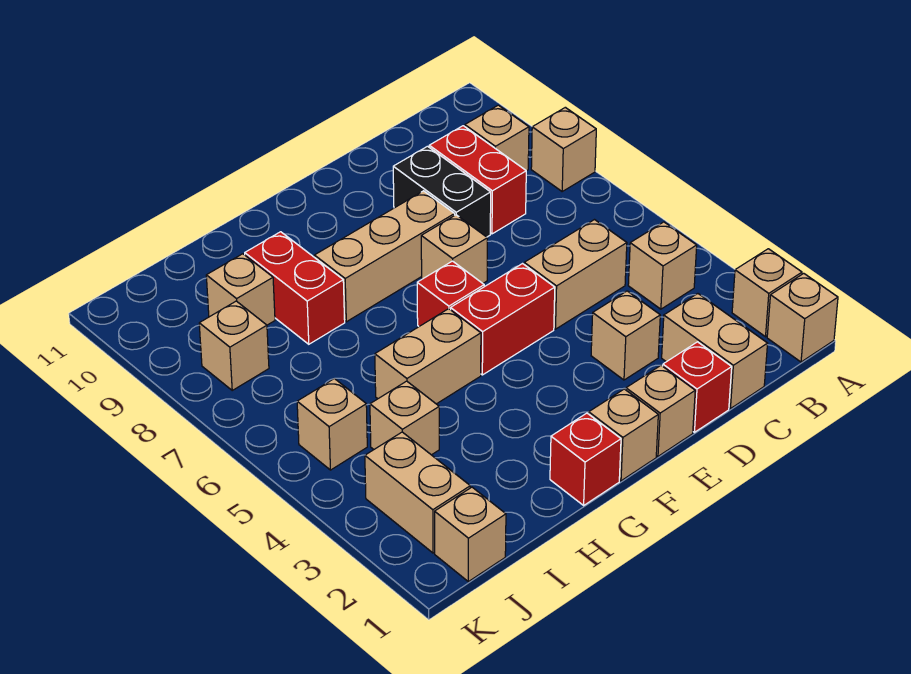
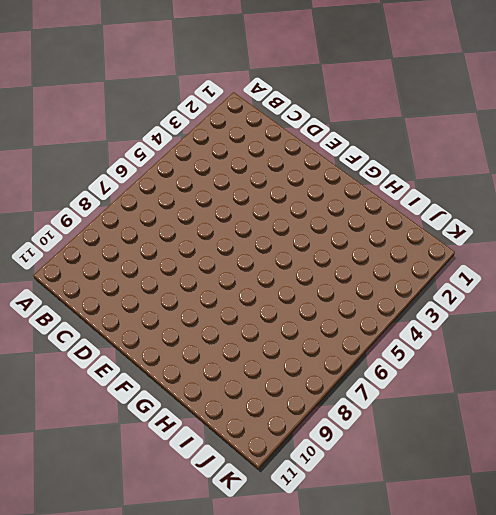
none -> tan 1x1 brick [767,273,838,362]
none -> tan 1x1 brick [732,249,802,337]
none -> tan 1x1 brick [531,107,596,191]

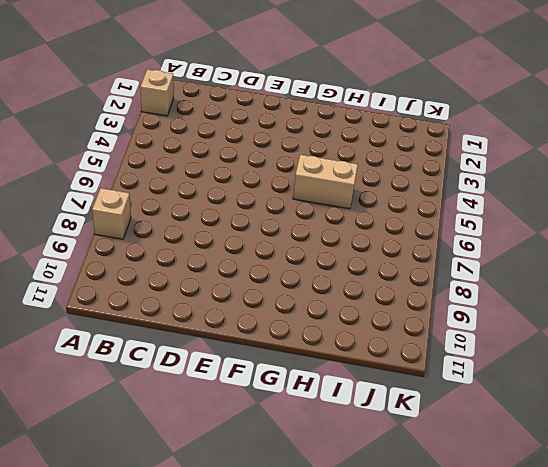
none -> tan 1x1 brick [767,273,838,362]
none -> tan 1x1 brick [628,222,697,309]
none -> tan 1x1 brick [465,105,529,171]

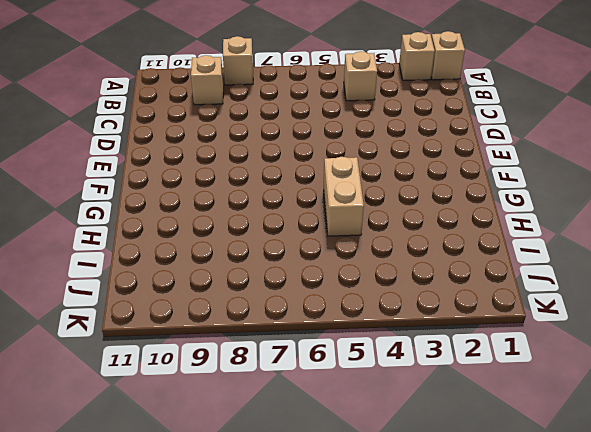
none -> tan 1x2 brick [662,294,768,409]
none -> tan 1x2 brick [524,220,627,329]
none -> red 1x2 brick [429,126,526,234]

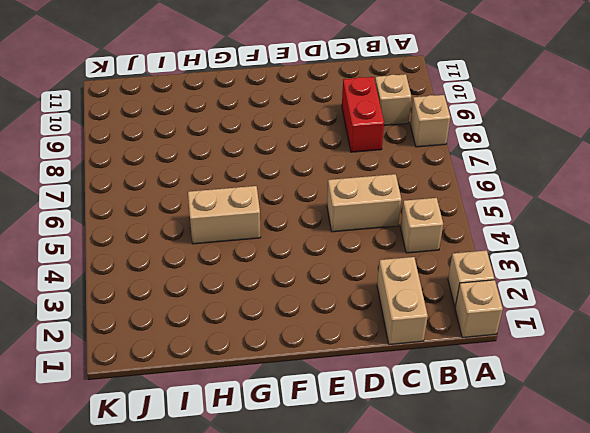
none -> red 1x1 brick [663,342,732,432]
none -> tan 1x1 brick [591,291,660,380]
none -> black 1x2 brick [393,146,491,237]

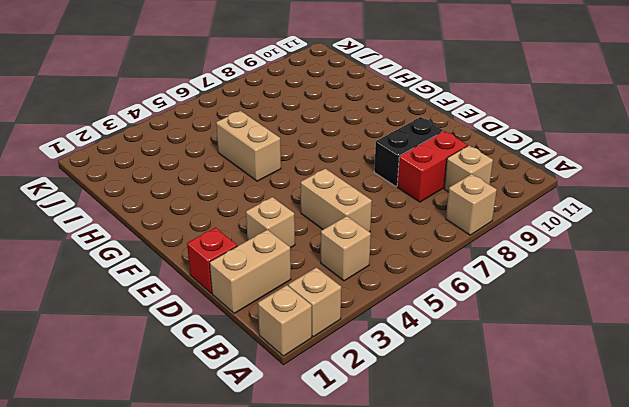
none -> tan 1x1 brick [626,365,695,456]
none -> red 1x2 brick [451,264,555,375]
none -> tan 1x1 brick [421,215,488,283]

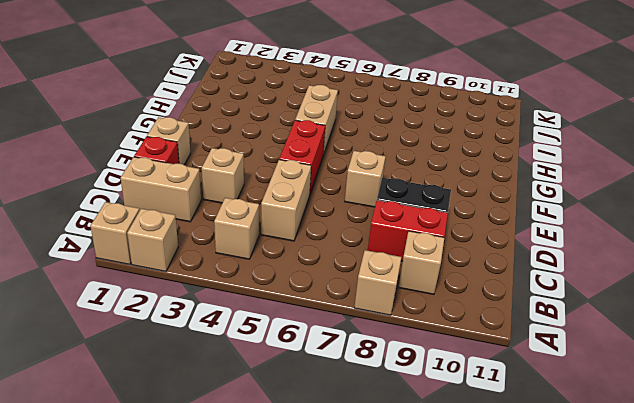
none -> tan 1x3 brick [314,191,455,322]
none -> tan 1x1 brick [589,389,658,481]
none -> red 1x1 brick [417,261,484,326]

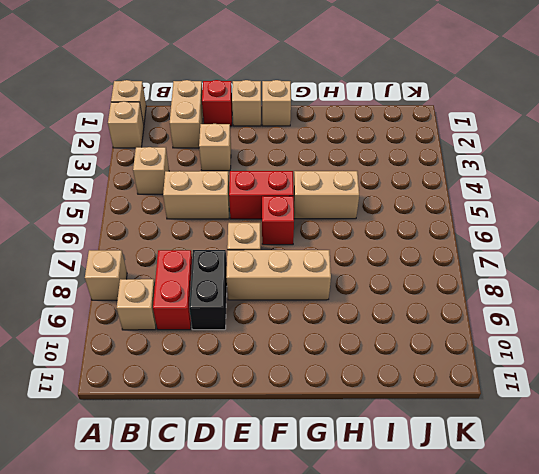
none -> red 1x1 brick [550,413,621,505]
none -> red 1x2 brick [245,232,345,344]
none -> tan 1x1 brick [370,381,439,455]

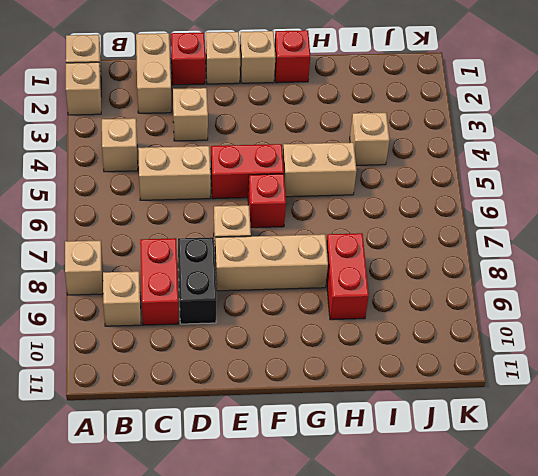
none -> tan 1x1 brick [206,254,275,325]
none -> tan 1x1 brick [435,487,506,582]
none -> tan 1x2 brick [365,432,470,553]

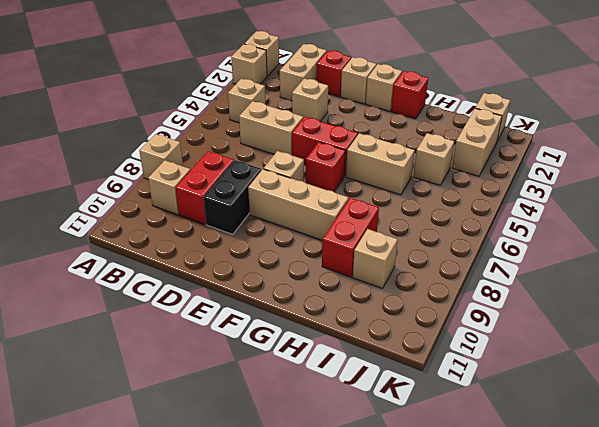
none -> tan 1x1 brick [297,379,367,470]
none -> tan 1x1 brick [199,301,269,390]

